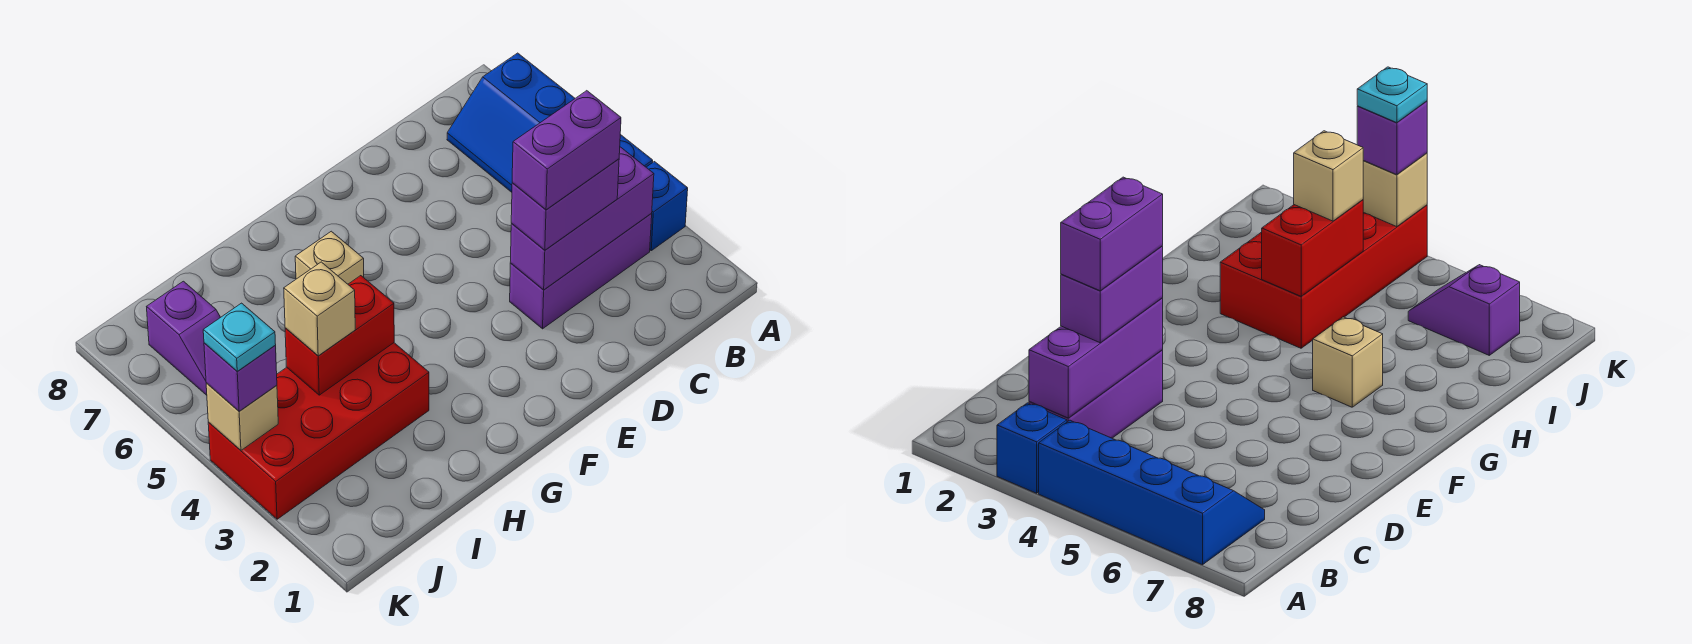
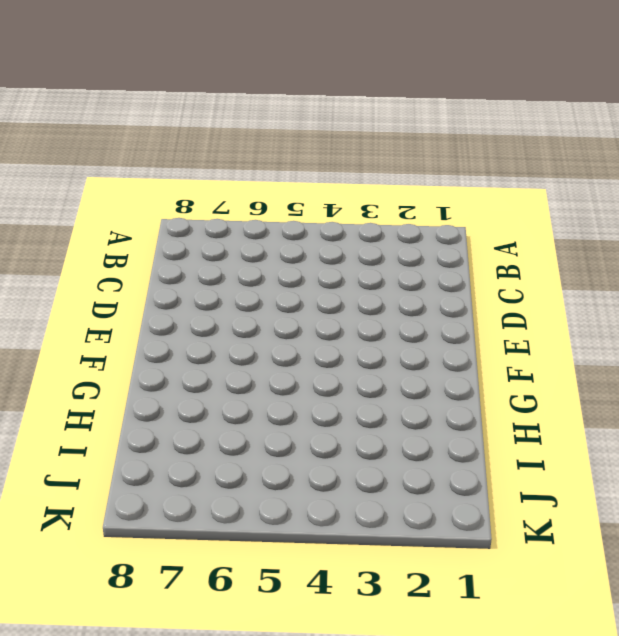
none -> blue 1x1 brick [646,162,688,251]
none -> blue 2x4 slope [447,53,653,192]
none -> purple 1x3 brick [510,213,652,329]

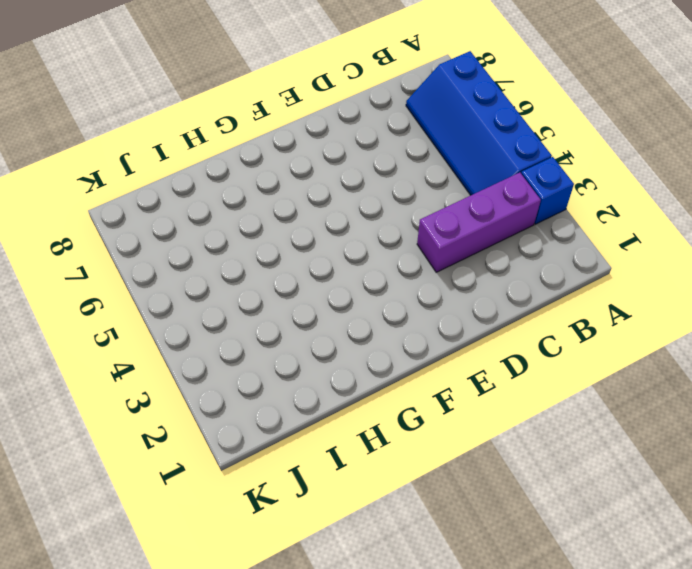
none -> tan 1x1 brick [295,231,364,284]
none -> red 2x4 brick [208,343,429,519]
none -> purple 1x2 slope [147,281,220,395]

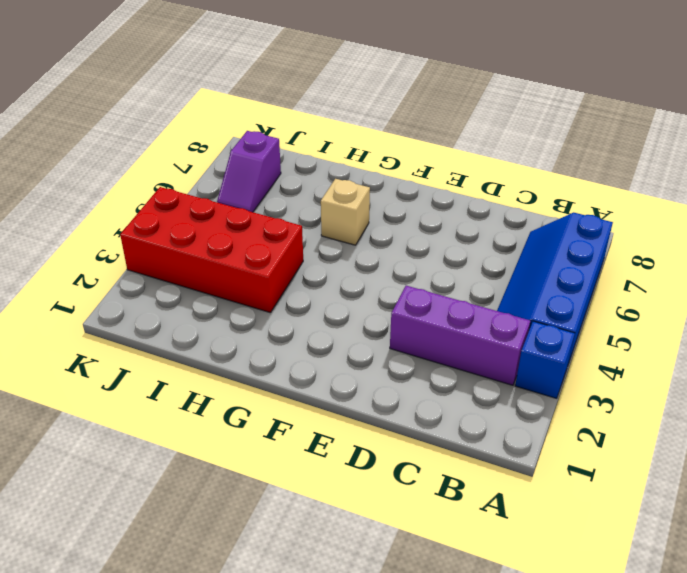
none -> purple 1x3 brick [510,147,654,290]
none -> red 1x2 brick [285,276,394,395]
none -> tan 1x1 brick [206,383,278,450]

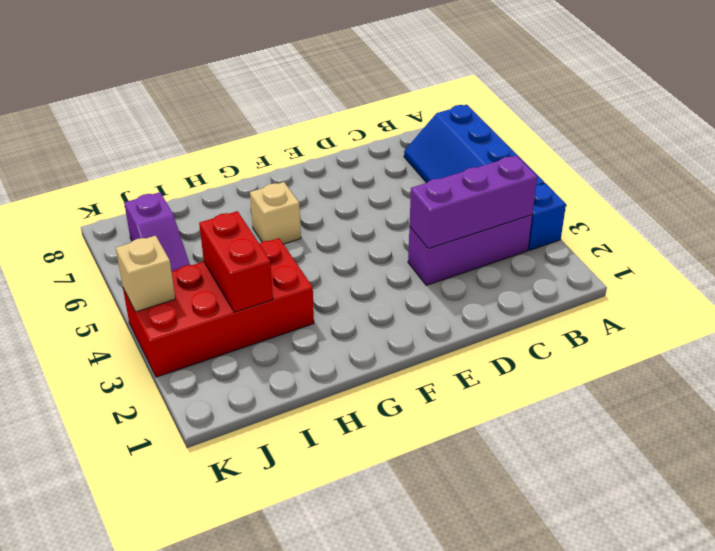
red 1x2 brick [199,211,273,312] -> red 1x2 brick turned to [285,276,394,395]
none -> purple 1x2 brick [511,159,619,250]
none -> tan 1x1 brick [284,262,355,356]
none -> purple 1x1 brick [204,343,277,411]

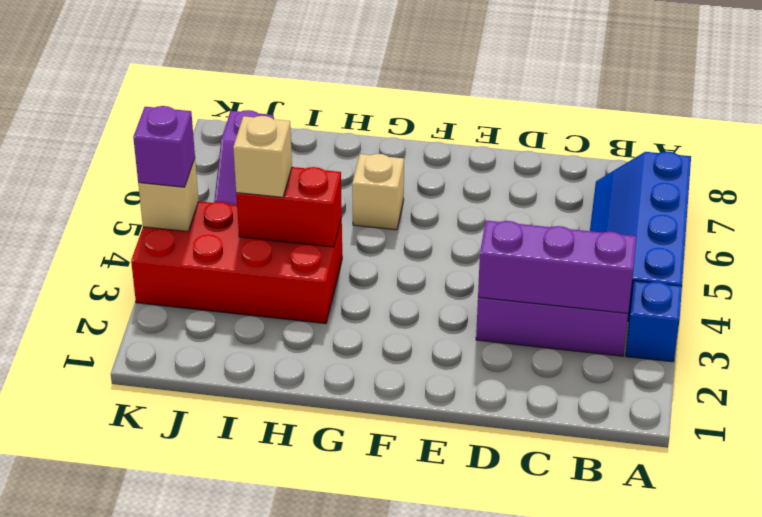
none -> purple 1x2 brick [511,159,619,250]
none -> purple 1x2 brick [512,91,621,210]
none -> cyan 1x1 plate [203,303,276,371]

